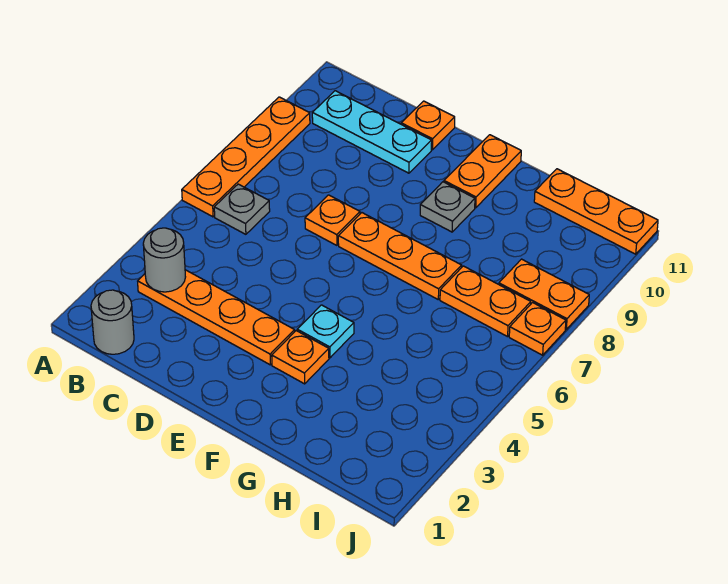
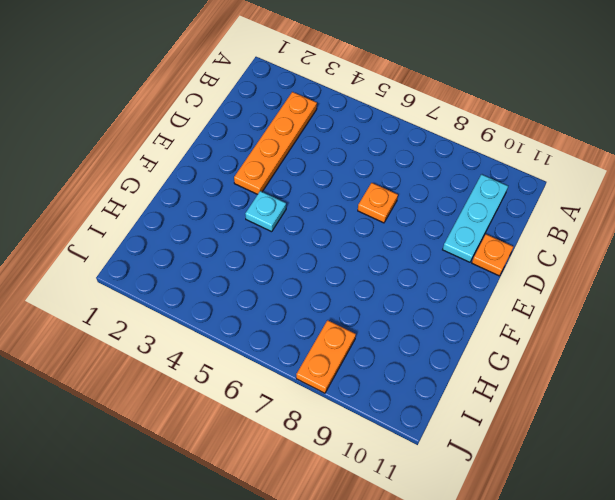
none -> orange 1x4 plate [182,97,310,217]
none -> grey 1x1 round brick [91,290,134,354]
none -> grey 1x1 plate [214,184,270,234]

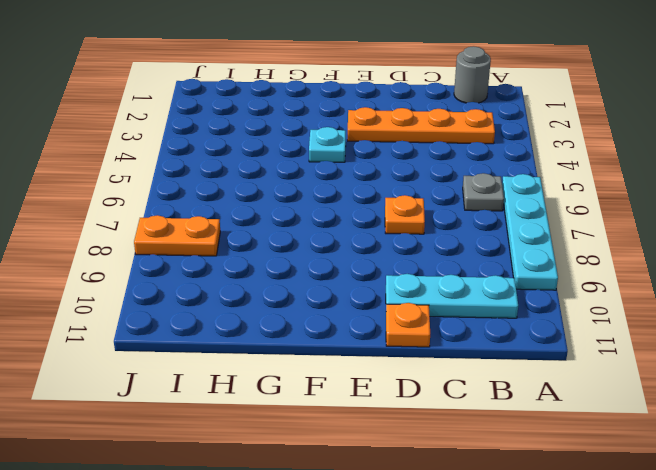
cyan 1x4 plate [502,174,558,290] -> orange 1x4 plate [182,97,310,217]
none -> orange 1x3 plate [338,213,462,299]
none -> orange 1x1 plate [272,331,329,384]
none -> grey 1x1 plate [420,182,475,232]

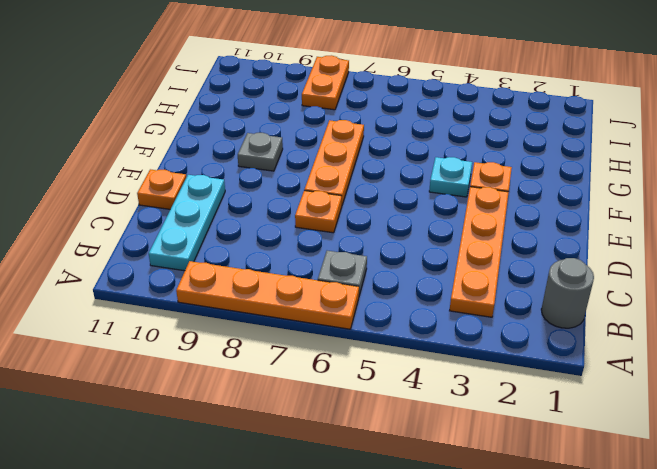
none -> orange 1x2 plate [444,135,521,208]
none -> orange 1x2 plate [440,266,531,337]
none -> orange 1x3 plate [534,169,658,254]

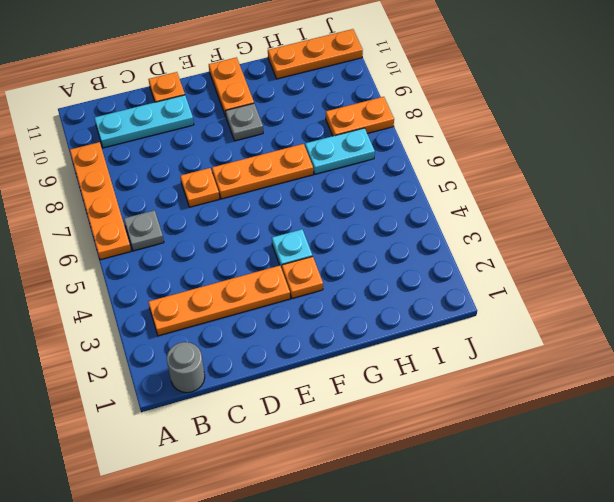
cyan 1x2 plate [305,128,375,174] -> orange 1x2 plate [440,266,531,337]
none -> orange 1x1 plate [509,303,566,355]
none -> grey 1x1 round brick [143,228,185,292]

